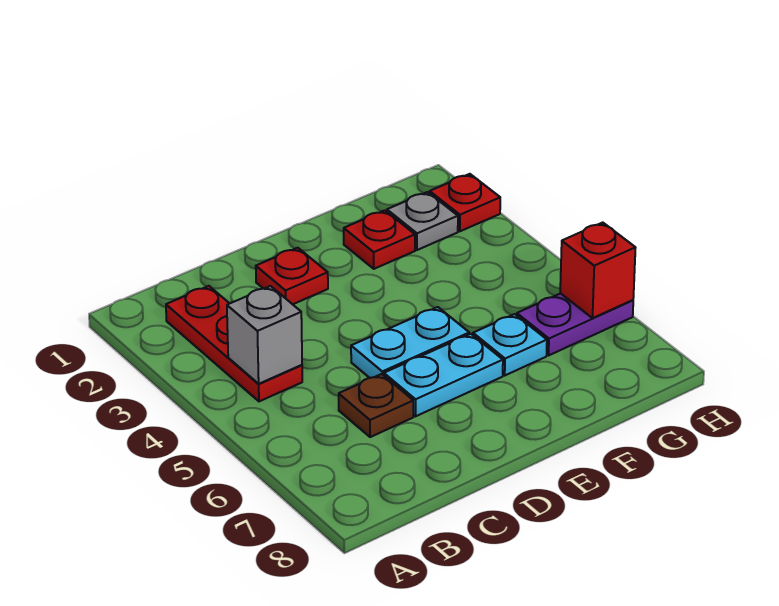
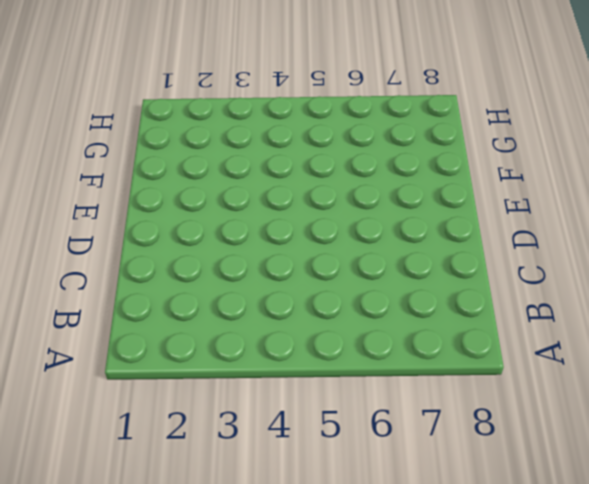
none -> red 1x3 plate [166,286,302,401]
none -> brown 1x1 plate [339,374,413,437]
none -> red 1x1 plate [256,248,328,304]

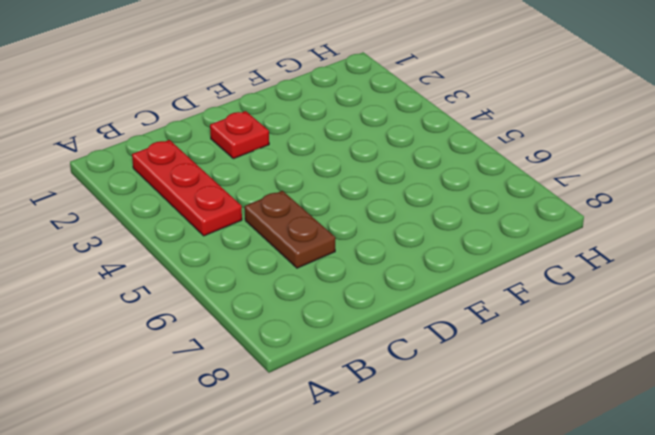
brown 1x2 plate [245,191,335,268] -> brown 1x1 plate [339,374,413,437]
none -> cyan 1x2 plate [351,307,469,378]
none -> cyan 1x2 plate [384,334,503,416]
none -> red 1x1 plate [344,210,415,269]

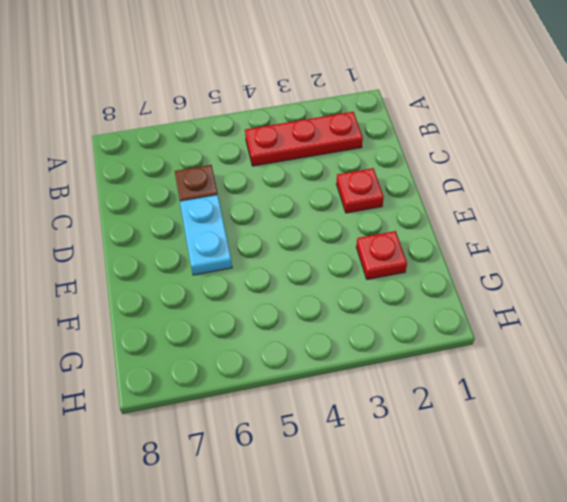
none -> cyan 1x2 plate [351,307,469,378]
none -> cyan 1x1 plate [473,314,547,375]
none -> grey 1x1 plate [387,192,458,250]

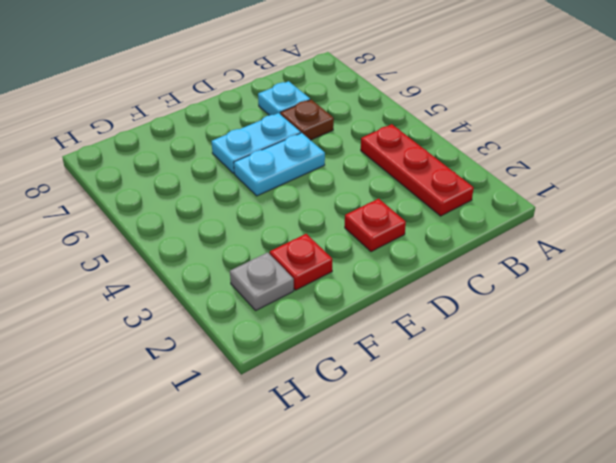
cyan 1x1 plate [258,81,310,115] -> cyan 1x1 plate moved to [473,314,547,375]
none -> purple 1x2 plate [517,293,633,355]
none -> red 1x1 plate [430,174,500,231]
none -> grey 1x1 brick [227,286,302,384]

